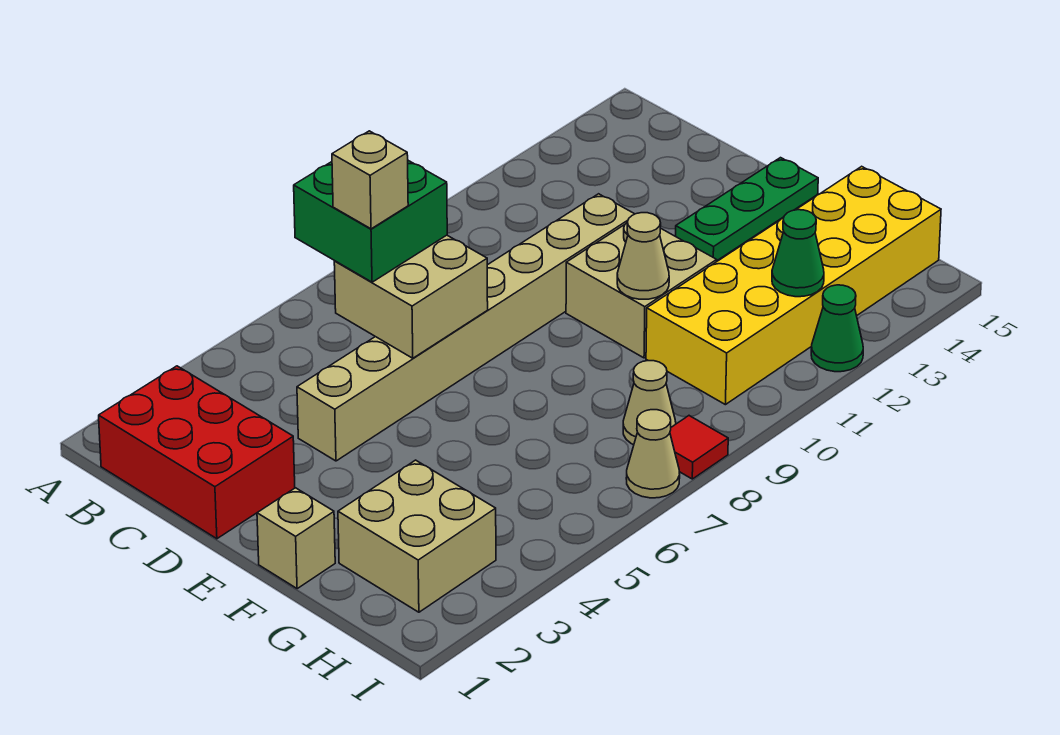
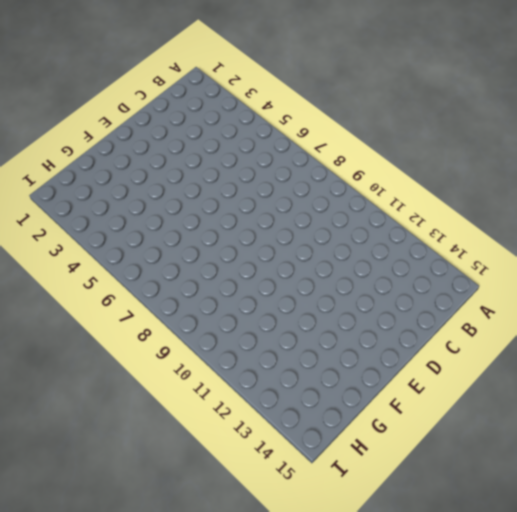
none -> red 2x3 brick [99,366,295,539]
none -> tan 1x8 brick [297,194,634,461]
none -> tan 2x2 brick [566,223,717,358]

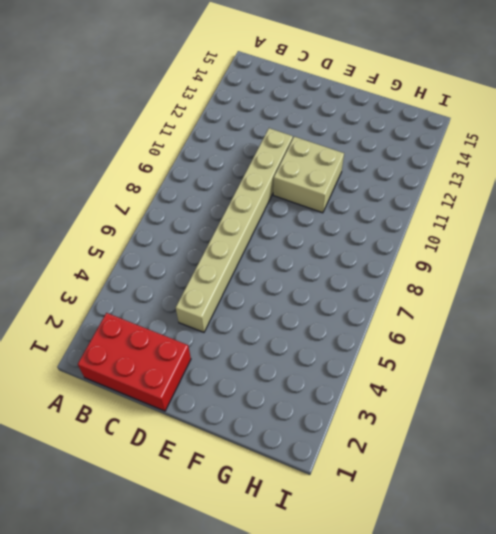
none -> green 1x3 plate [676,158,818,260]
none -> tan 1x1 brick [257,488,335,589]
none -> tan 2x2 brick [338,460,496,612]

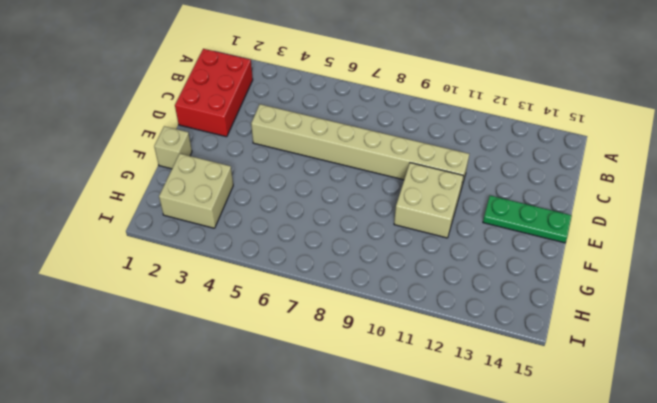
none -> yellow 2x6 brick [646,166,941,405]
none -> tan 1x1 cone [623,361,676,445]
none -> tan 1x1 cone [626,410,680,498]

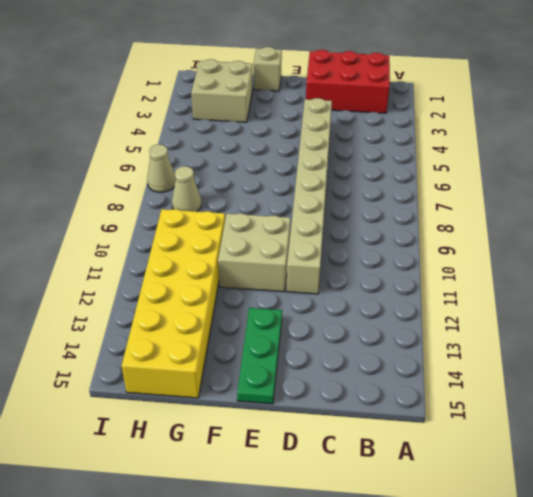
none -> red 1x1 tile [670,416,728,479]
none -> green 1x1 cone [811,285,863,372]
none -> tan 2x2 brick [334,235,488,358]

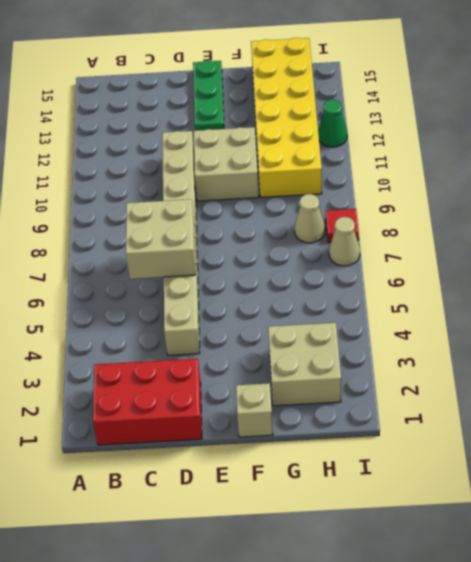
none -> tan 1x1 cone [617,213,669,299]
none -> green 1x1 cone [772,210,824,297]
none -> green 2x2 brick [294,161,447,282]

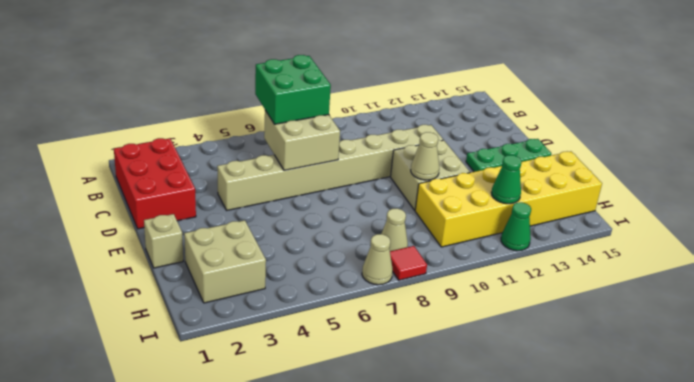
none -> tan 1x1 brick [332,131,408,229]

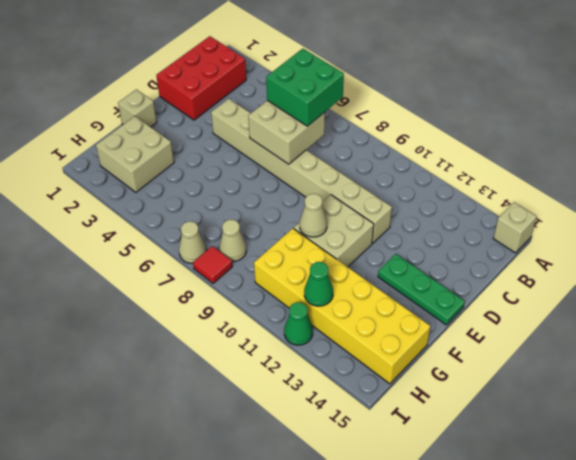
tan 1x1 brick [493,202,537,253] -> tan 1x1 brick moved to [332,131,408,229]

